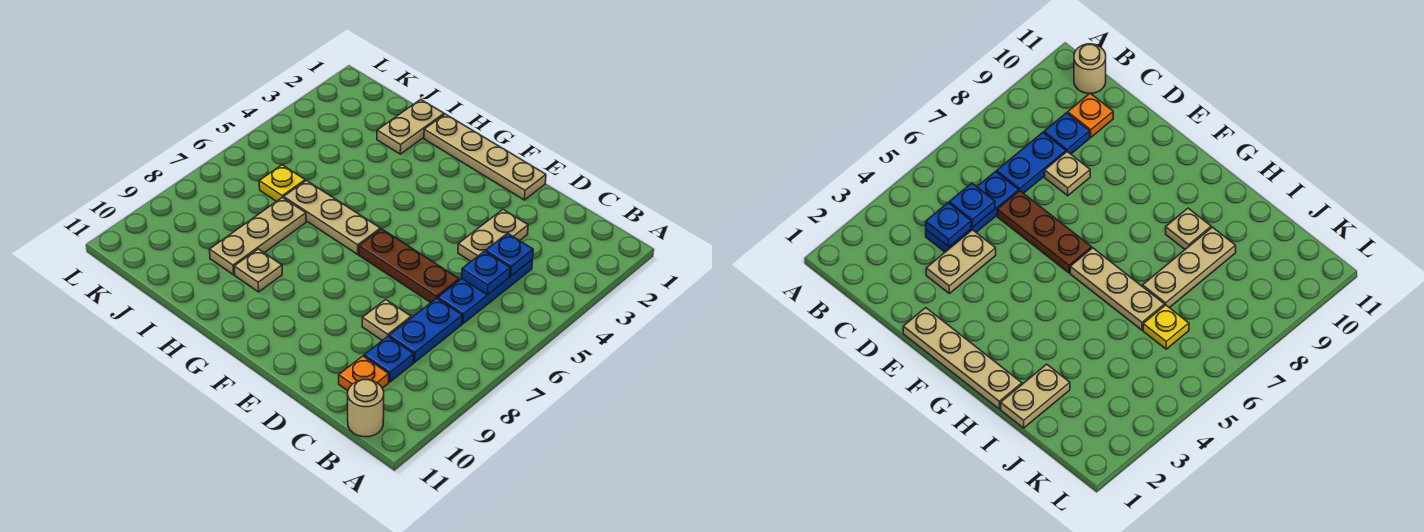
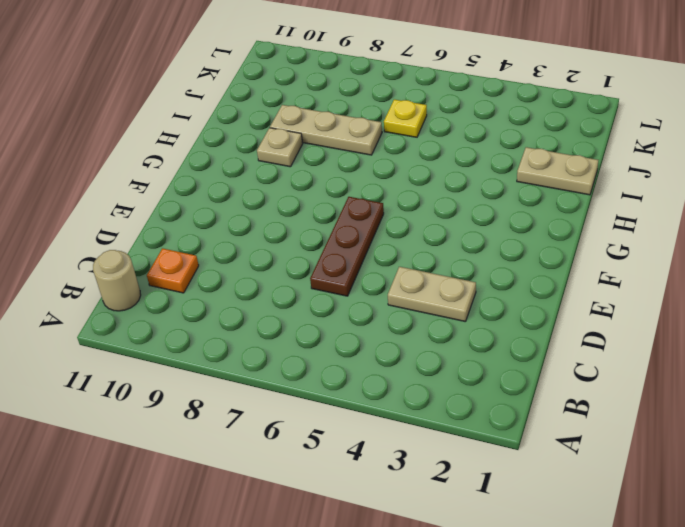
none -> blue 1x3 plate [438,260,532,324]
none -> blue 1x2 plate [389,298,462,362]
none -> blue 1x1 plate [364,337,414,382]

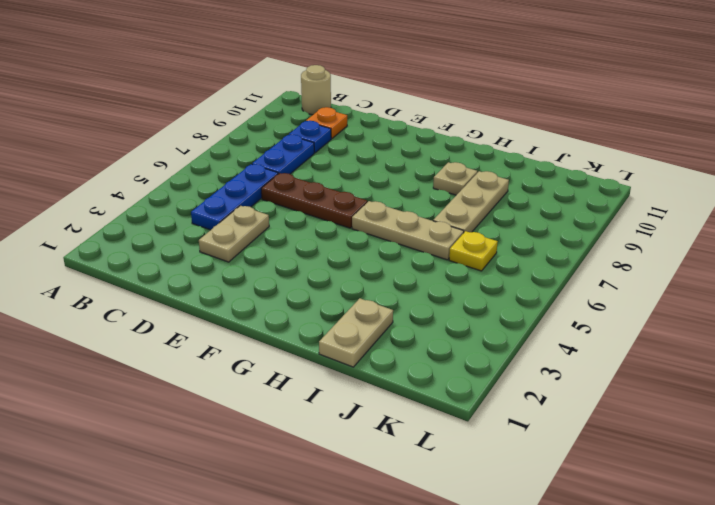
none -> tan 1x1 plate [362,300,411,341]
none -> tan 1x4 plate [424,114,546,200]
none -> blue 1x1 plate [486,233,533,276]

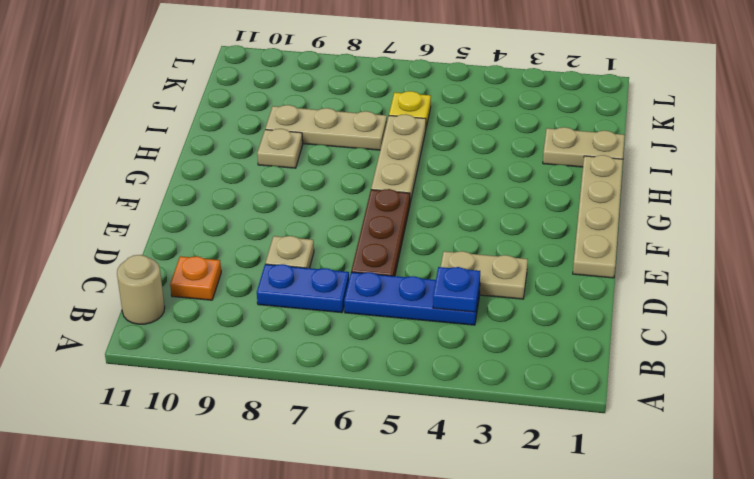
none -> blue 1x1 plate [364,337,414,382]
none -> blue 1x1 plate [462,251,510,295]

